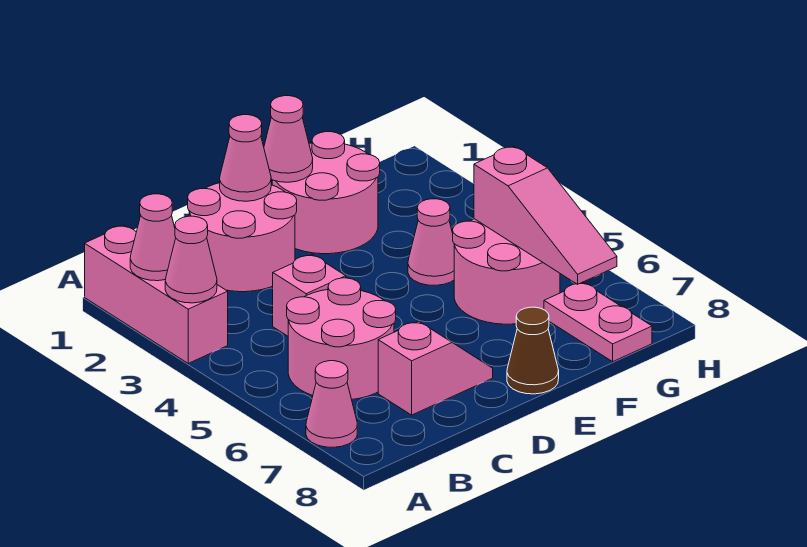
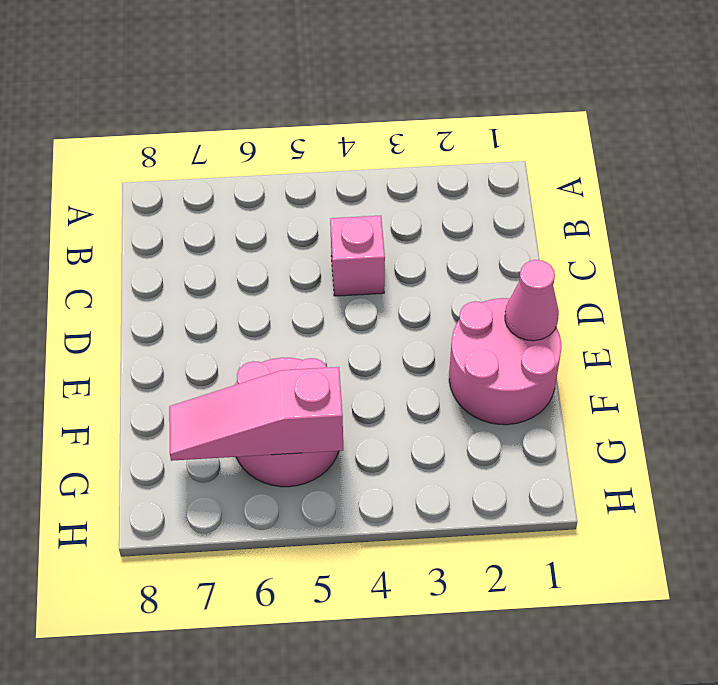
none -> pink 1x3 brick [85,225,228,363]
none -> pink 1x1 cone [306,361,357,447]
none -> pink 2x2 round brick [287,278,396,399]

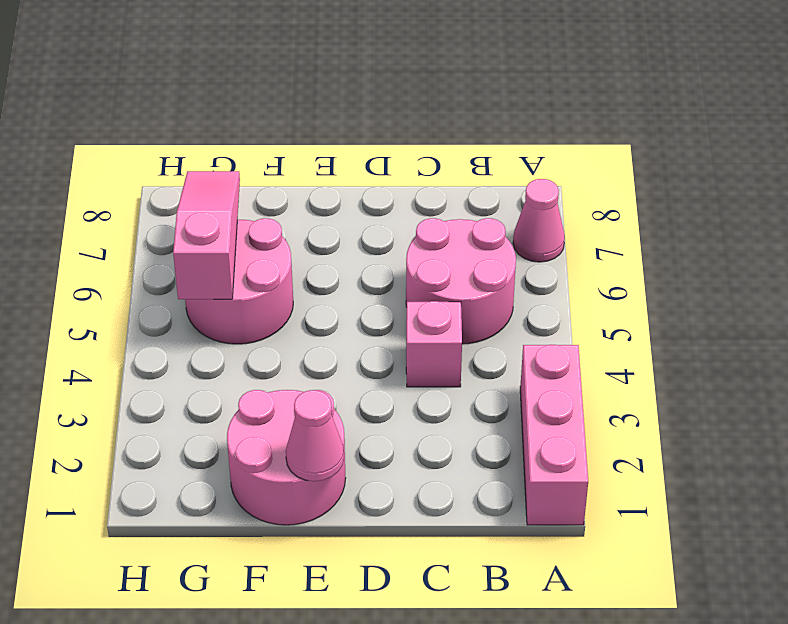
none -> pink 2x2 round brick [188,183,297,292]
none -> pink 1x2 slope [378,321,493,415]
none -> brown 1x1 cone [507,307,559,394]

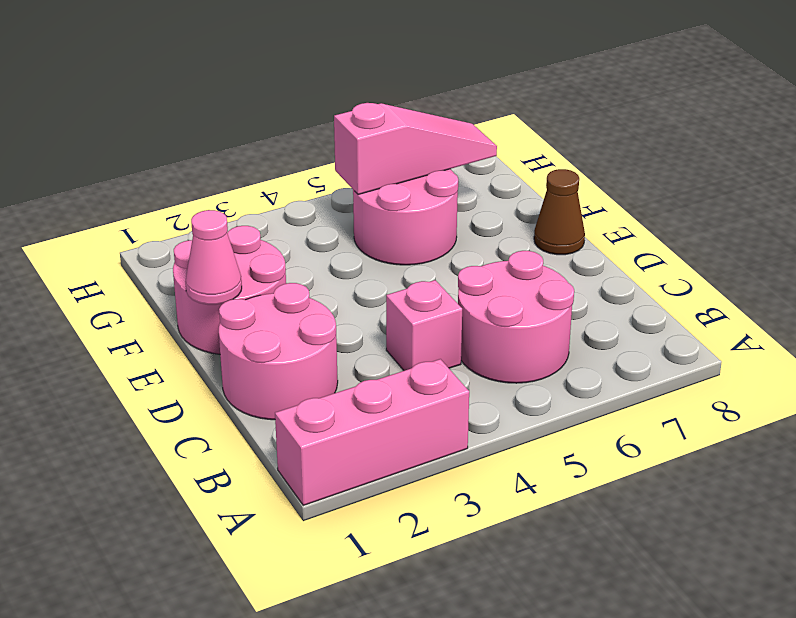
none -> pink 1x1 cone [306,361,357,447]
none -> pink 1x2 slope [378,321,493,415]
none -> pink 1x1 cone [408,199,454,285]

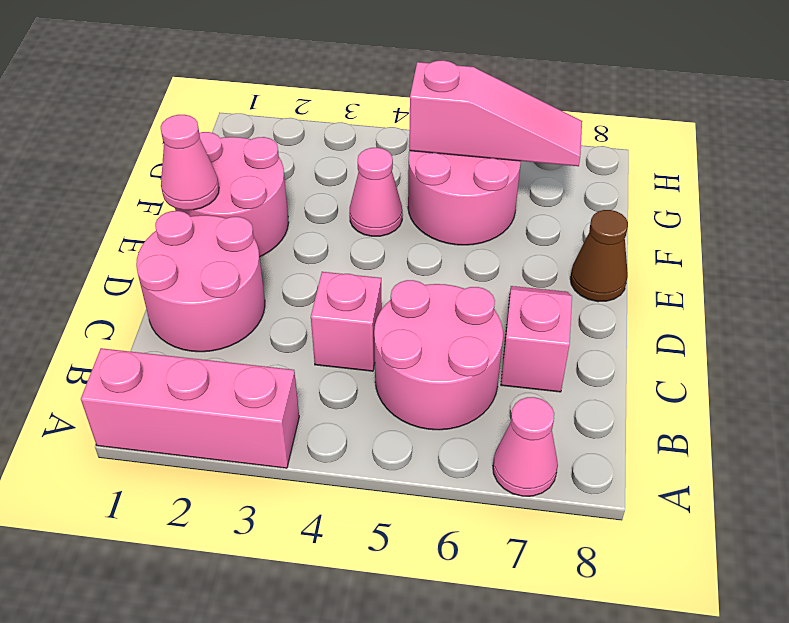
none -> pink 1x2 plate [544,283,652,362]
none -> pink 1x1 cone [130,194,176,281]
none -> pink 1x1 cone [165,216,217,303]

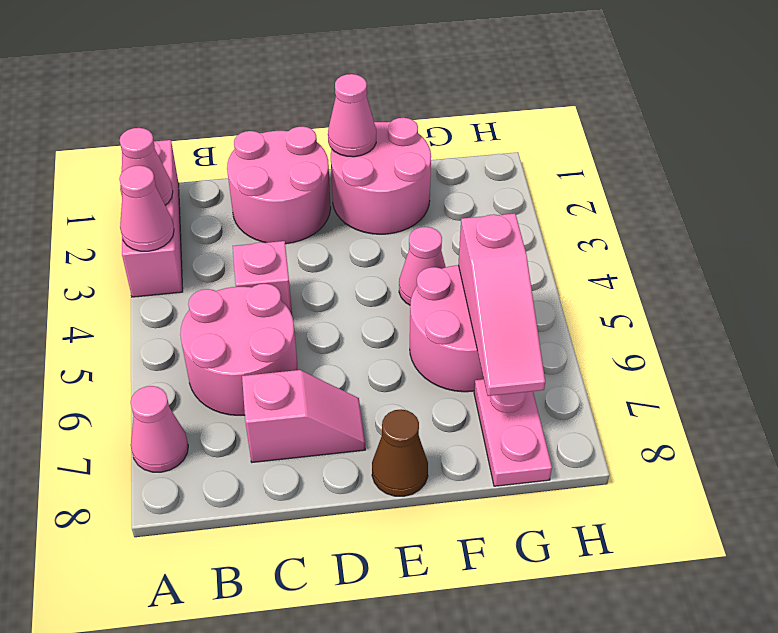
none -> pink 1x1 cone [220,115,271,201]

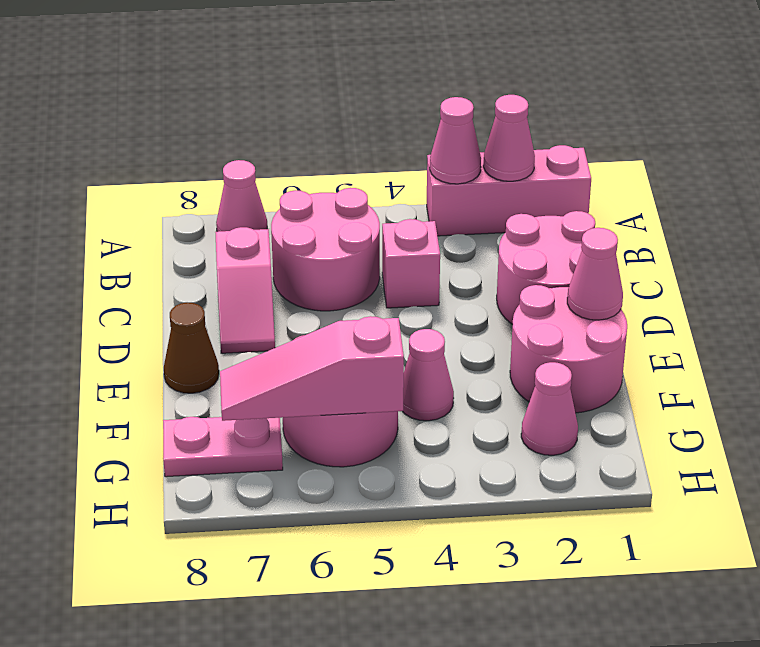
pink 1x1 cone [521,362,578,455] -> pink 1x1 cone moved to [220,115,271,201]

